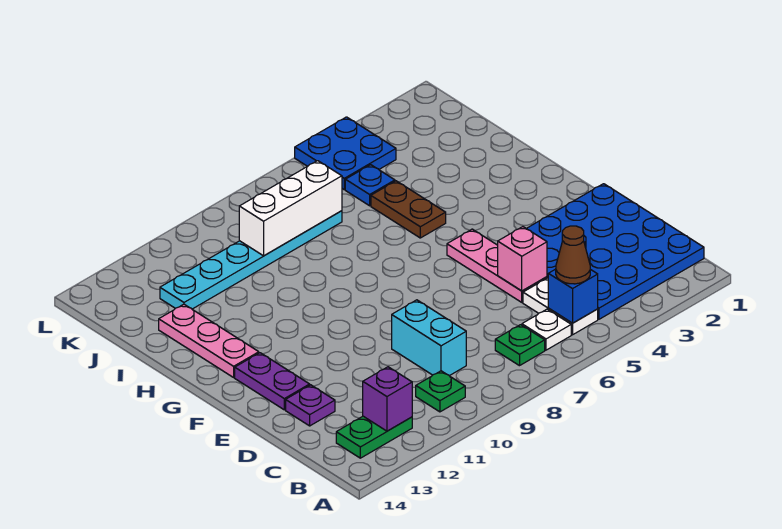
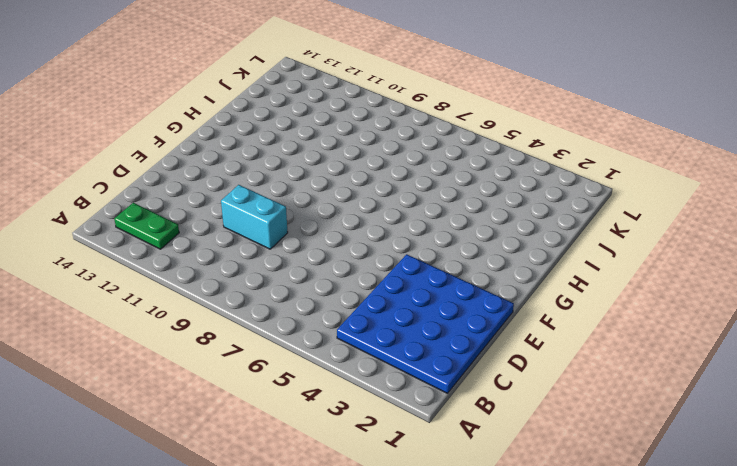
cyan 1x2 brick [221,185,288,249] -> cyan 1x2 brick turned to [392,300,466,376]
none -> white 1x2 plate [523,278,598,335]
none -> white 1x1 plate [522,309,571,350]
none -> green 1x1 plate [495,325,545,366]

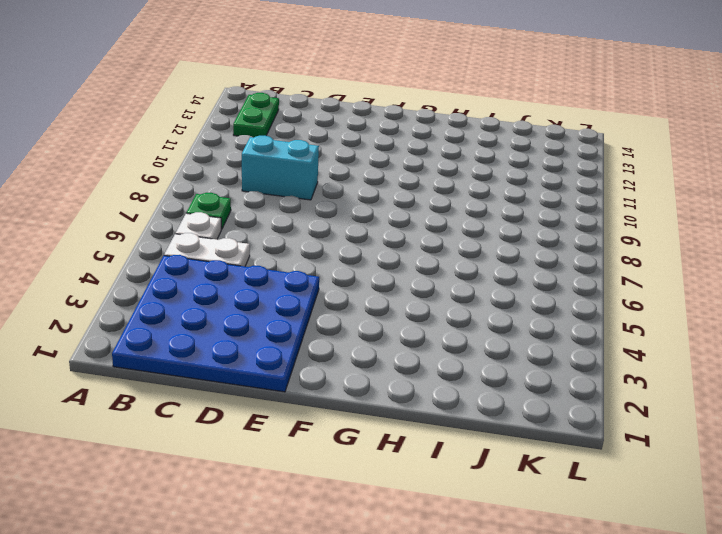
none -> green 1x1 plate [416,371,465,412]
none -> pink 1x3 plate [447,229,547,302]
none -> purple 1x1 plate [286,385,335,426]

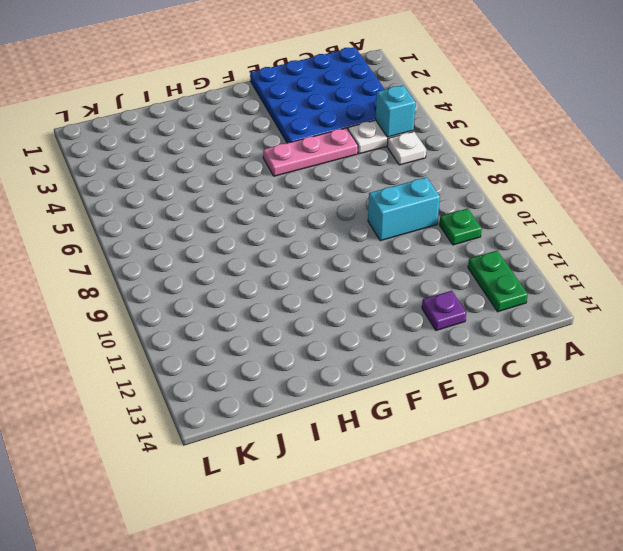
cyan 1x1 brick [376,85,416,137] -> blue 1x1 brick [548,269,598,323]
none -> green 1x1 plate [495,325,545,366]
none -> purple 1x2 plate [235,353,310,410]
none -> pink 1x3 plate [159,304,259,377]

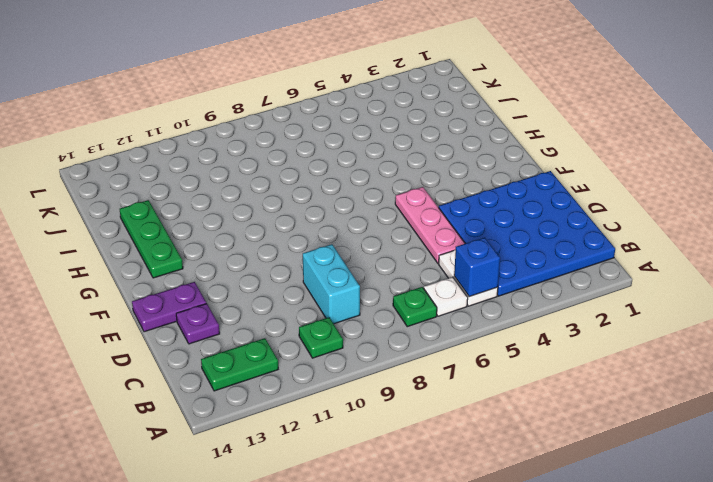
purple 1x2 plate [132,282,206,332] -> purple 1x2 plate turned to [235,353,310,410]
green 1x3 plate [120,200,183,278] -> pink 1x3 plate [159,304,259,377]
none -> brown 1x2 plate [371,181,446,238]
none -> blue 1x1 plate [345,165,395,206]
none -> cyan 1x6 plate [160,211,342,309]

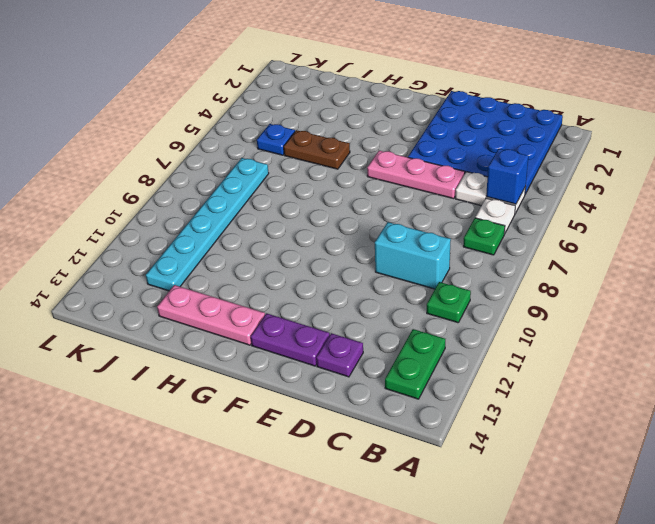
none -> blue 2x2 plate [295,117,396,189]
none -> purple 1x1 brick [363,367,412,431]
none -> pink 1x1 brick [498,227,547,291]

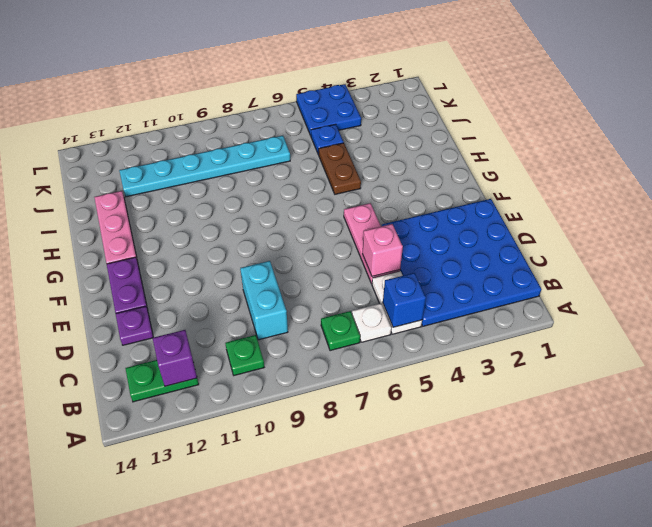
none -> white 1x3 brick [239,161,342,256]
none -> brown 1x1 cone [556,226,590,284]

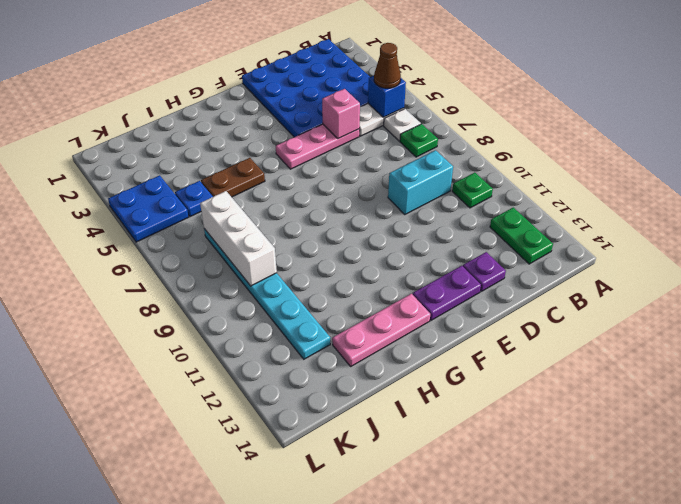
none -> purple 1x1 brick [363,367,412,431]

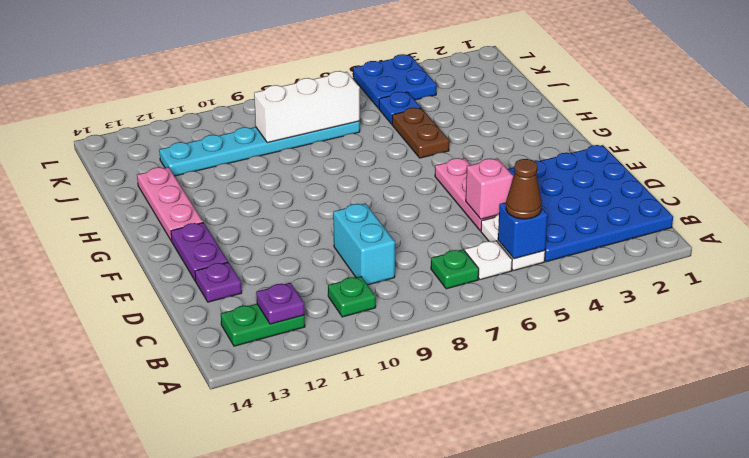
purple 1x1 plate [256,283,305,324] -> purple 1x1 brick [363,367,412,431]

